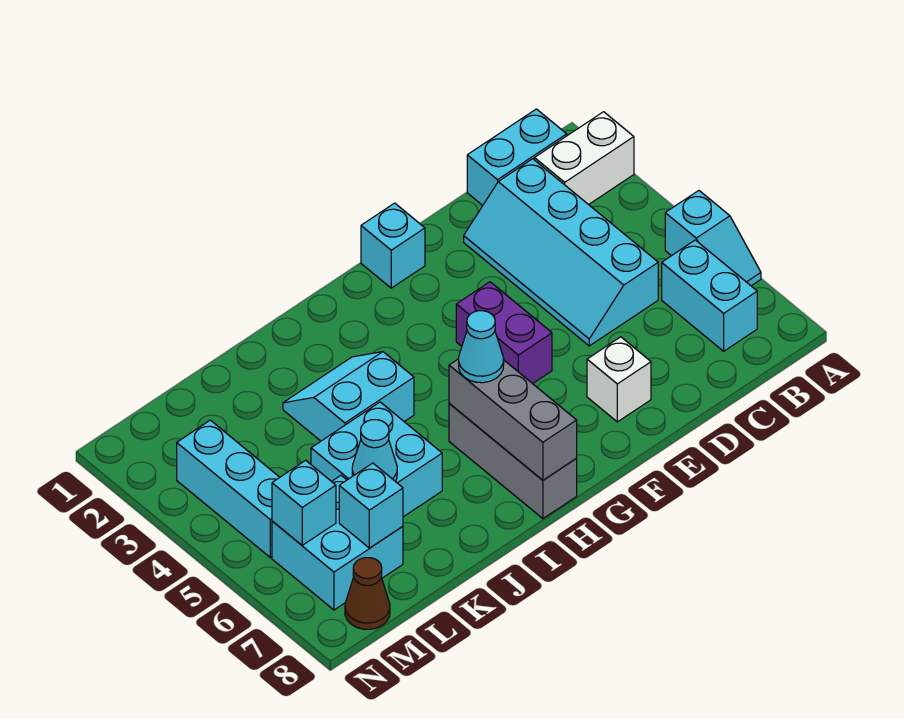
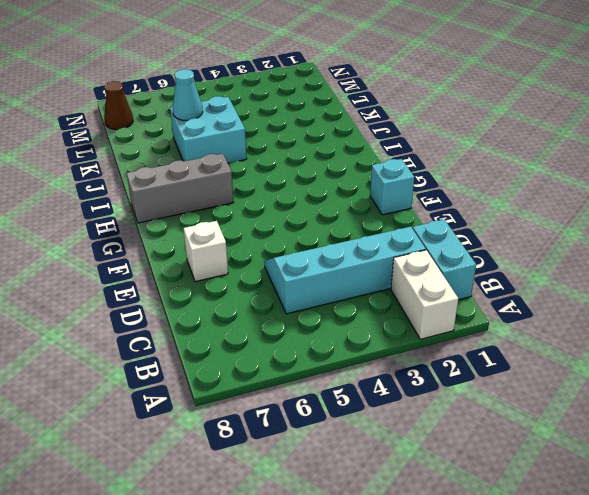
none -> cyan 1x2 slope [665,191,761,286]
none -> cyan 1x2 brick [662,240,757,351]
none -> purple 1x2 brick [456,282,552,384]

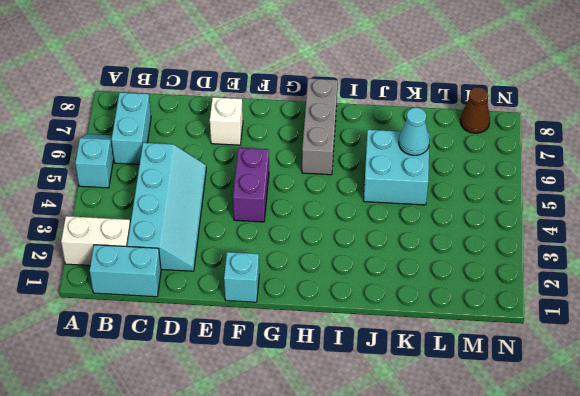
none -> cyan 2x2 slope [283,352,414,441]
none -> cyan 2x2 brick [272,475,403,610]
none -> cyan 1x3 brick [177,420,280,558]

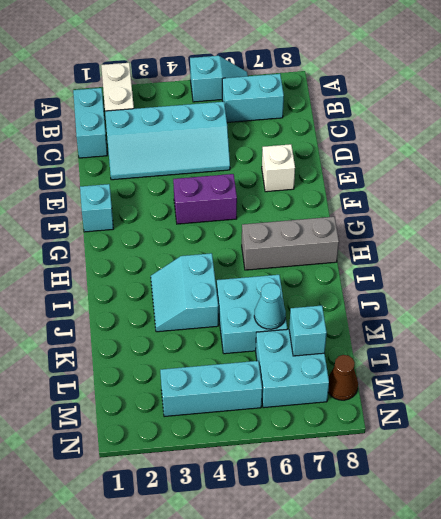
none -> grey 1x3 brick [449,359,577,480]
none -> cyan 1x1 brick [272,460,336,545]
none -> cyan 1x1 cone [459,311,504,383]

